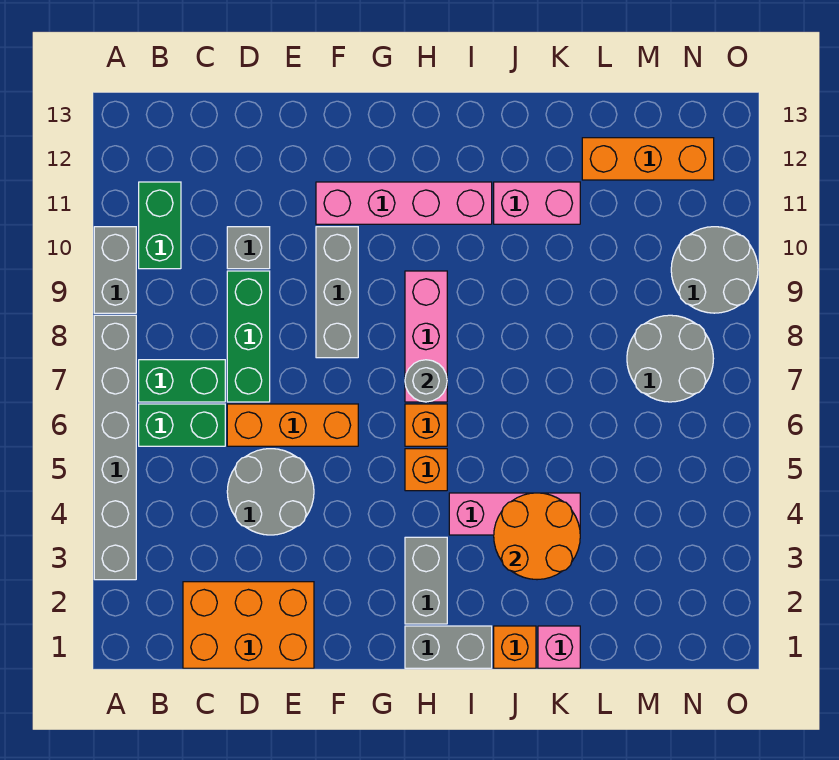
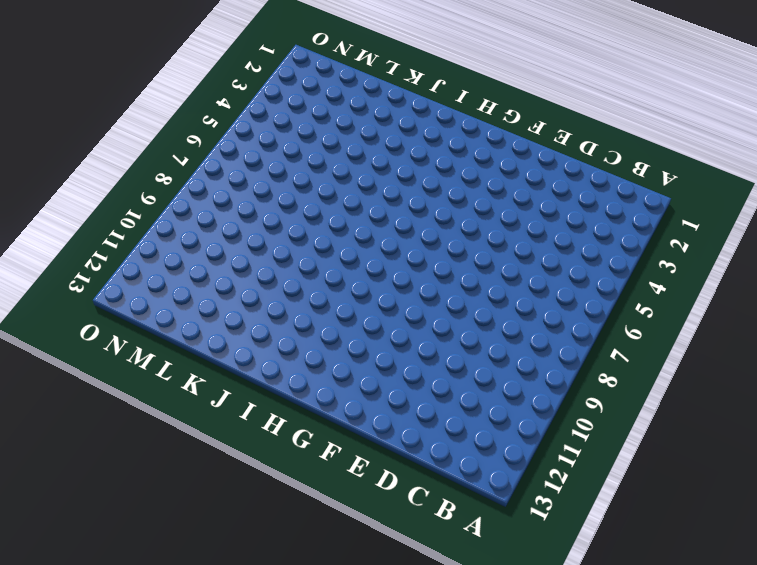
none -> grey 1x6 brick [94,315,136,580]
none -> grey 1x2 brick [94,227,136,313]
none -> green 1x2 brick [139,404,225,446]

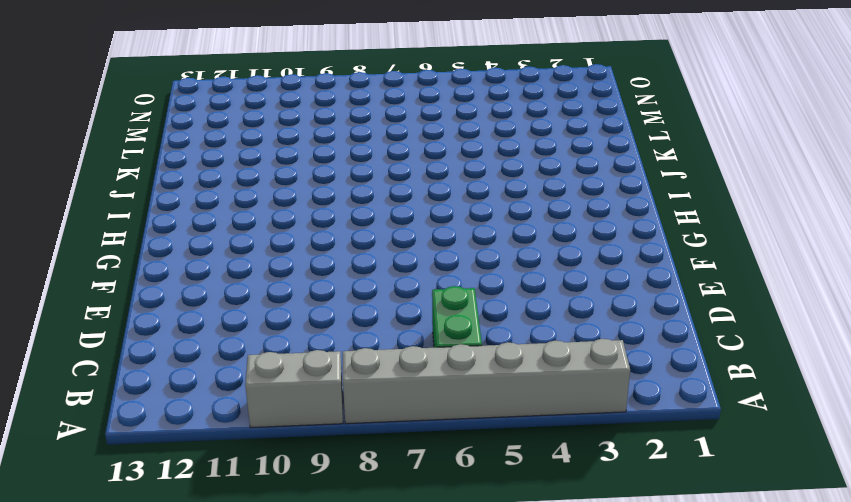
none -> green 1x2 brick [139,360,225,402]
none -> green 1x2 brick [139,182,181,269]
none -> orange 2x3 brick [183,582,314,668]

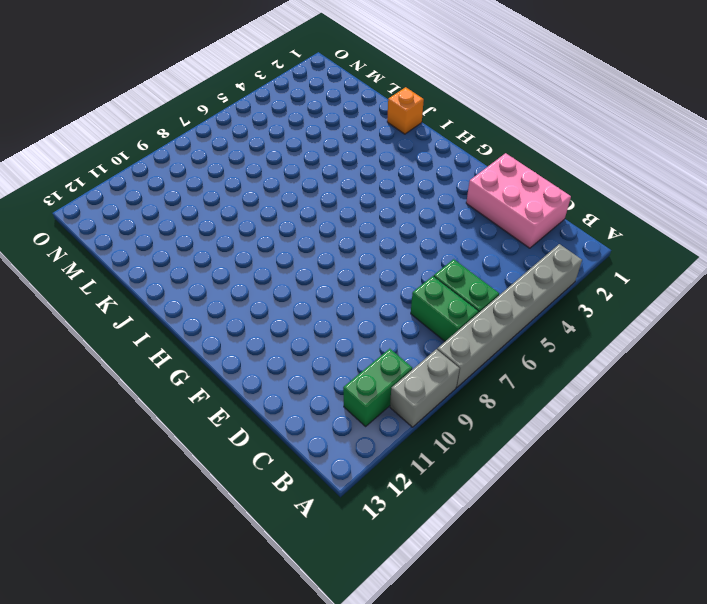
pink 2x3 brick [466,153,571,248] -> orange 2x3 brick [183,582,314,668]
none -> grey 2x2 round brick [227,449,314,535]
none -> orange 1x3 brick [227,404,358,446]
none -> green 1x3 brick [227,271,270,402]

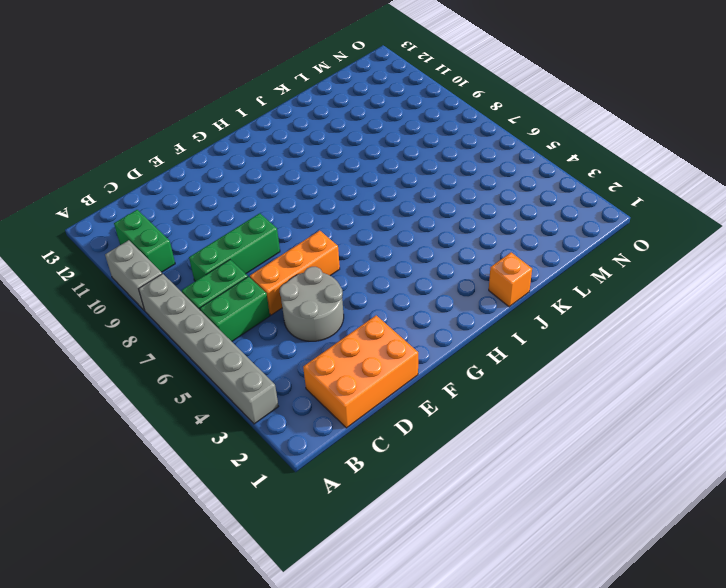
green 1x3 brick [189,213,280,281] -> green 1x3 brick turned to [227,271,270,402]
none -> grey 1x1 brick [227,227,270,269]
none -> grey 1x3 brick [316,227,358,358]
none -> pink 1x4 brick [316,182,492,224]

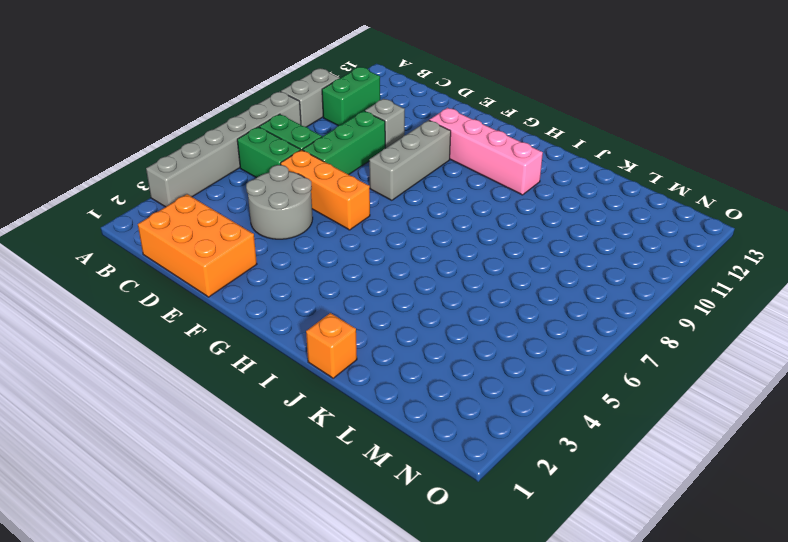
none -> grey 1x2 brick [405,626,492,668]
none -> grey 1x2 brick [405,537,447,624]
none -> orange 1x1 brick [405,449,447,491]

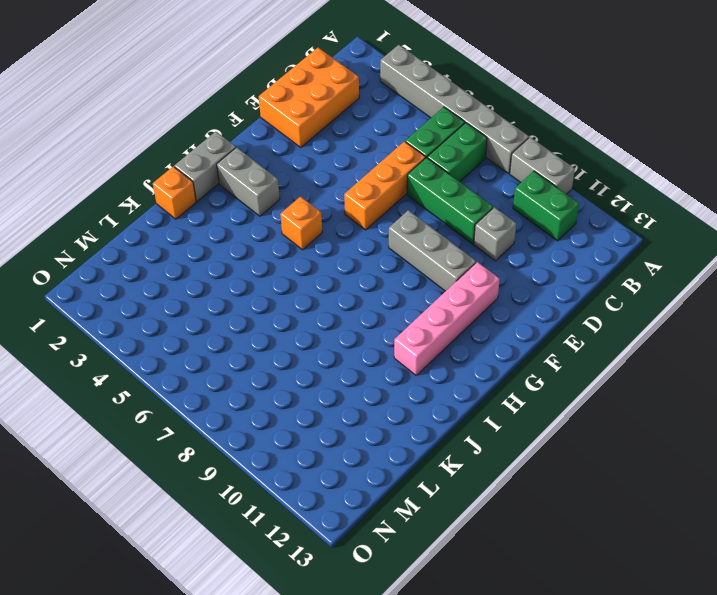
none -> grey 2x2 round brick [227,449,314,535]
none -> orange 1x1 brick [405,404,447,446]
none -> pink 1x3 brick [405,271,447,402]

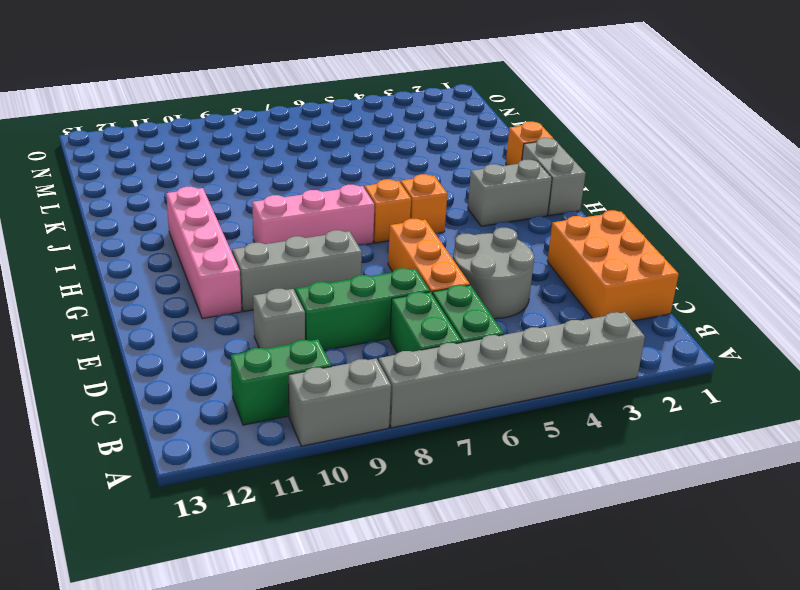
none -> pink 1x3 brick [449,493,580,535]
none -> pink 1x2 brick [494,182,580,224]
none -> pink 1x1 brick [538,626,580,668]

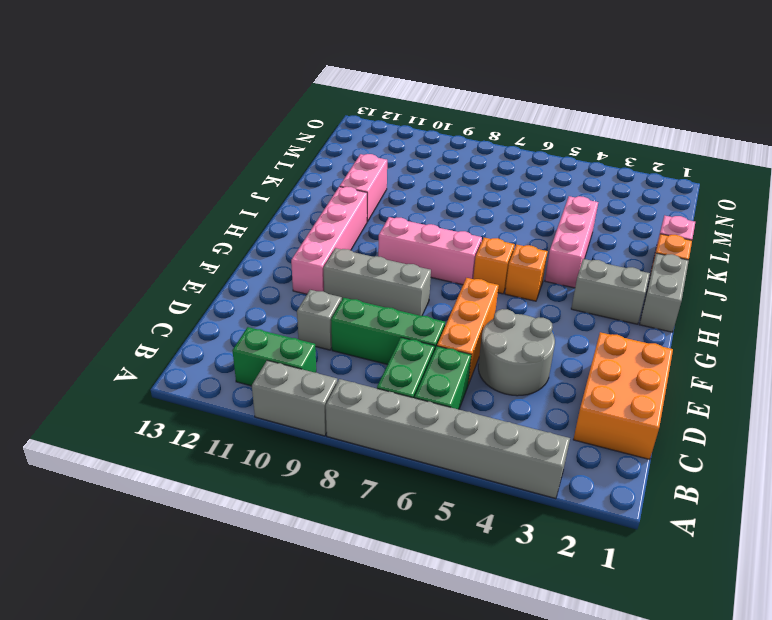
none -> orange 1x3 brick [582,138,714,180]
none -> grey 2x2 round brick [627,315,714,402]
none -> grey 2x2 round brick [671,227,758,313]

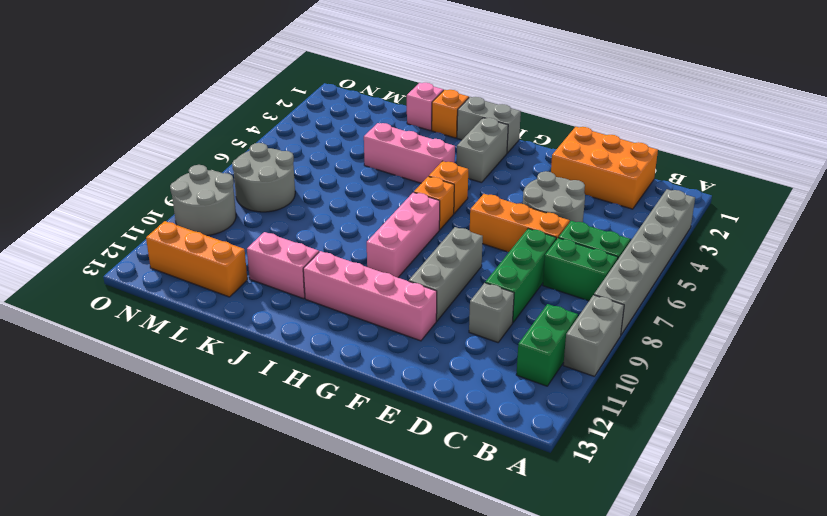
none -> grey 1x1 round brick [405,360,447,402]
none -> orange 2x2 round brick [494,493,580,580]

